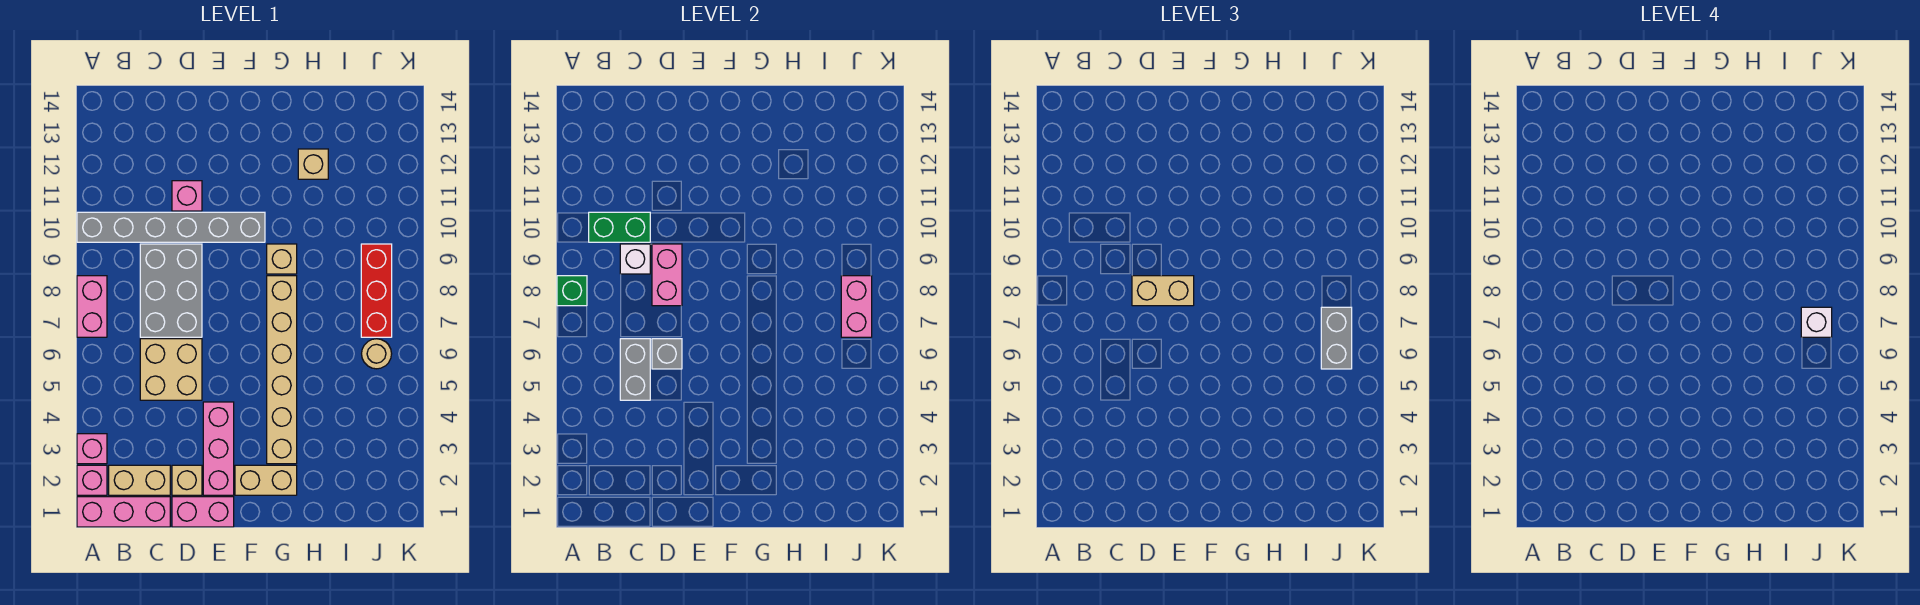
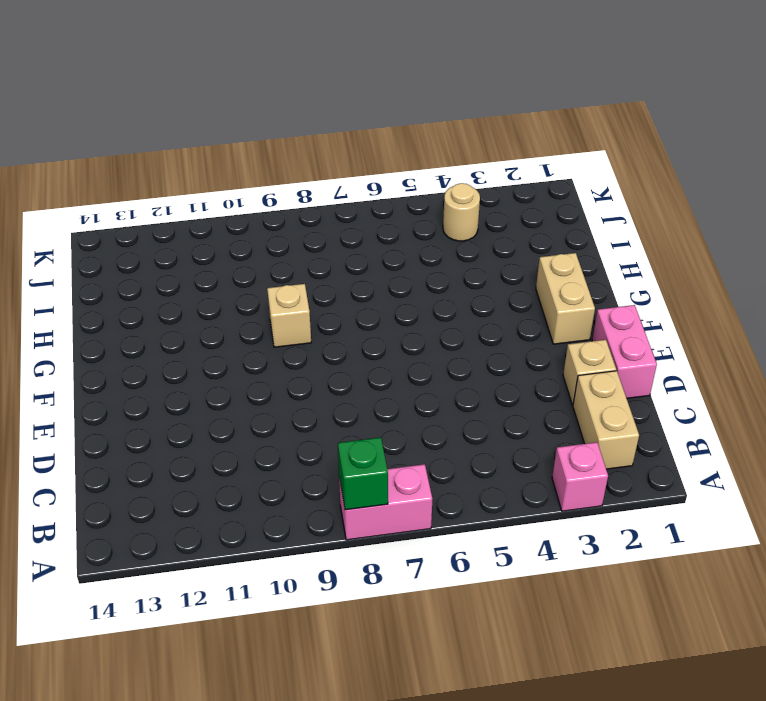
tan 1x1 round brick [443,183,480,241] -> tan 1x1 round brick moved to [362,339,392,369]
none -> pink 1x3 brick [77,497,170,527]
none -> pink 1x1 brick [77,465,107,495]
none -> grey 1x6 brick [77,212,265,242]

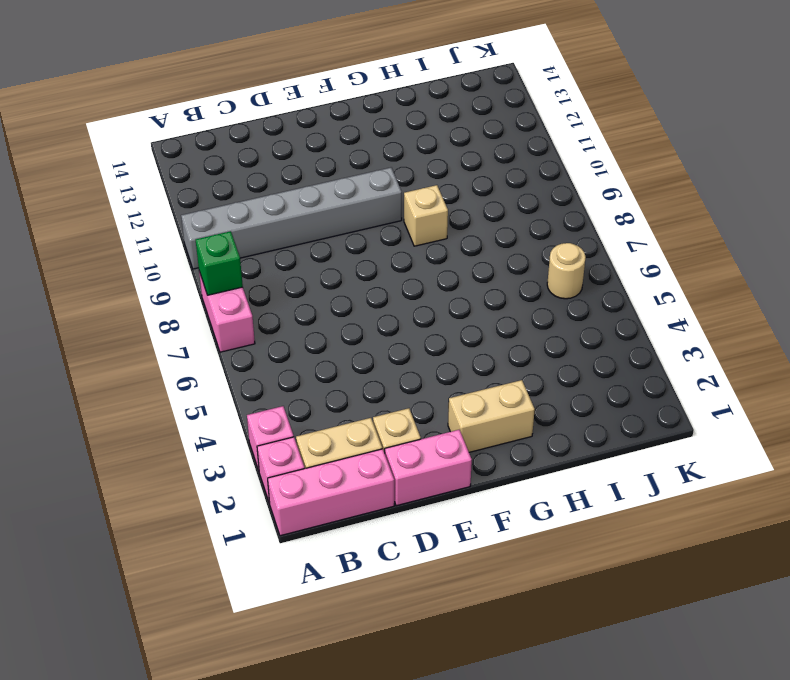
none -> tan 2x2 brick [140,339,202,400]
none -> grey 2x3 brick [140,244,202,337]
none -> pink 1x1 brick [172,181,202,211]

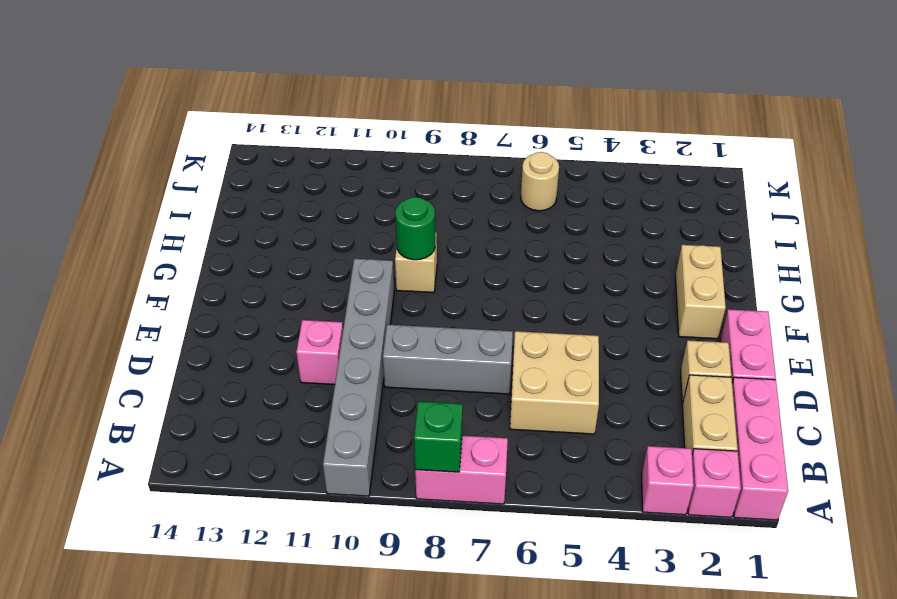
grey 1x3 brick [383,324,513,394] -> grey 2x3 brick [140,244,202,337]
green 1x1 round brick [395,197,435,260] -> none
none -> pink 1x3 brick [203,402,234,495]
none -> tan 1x6 brick [267,276,297,464]
none -> tan 1x1 brick [298,149,328,179]

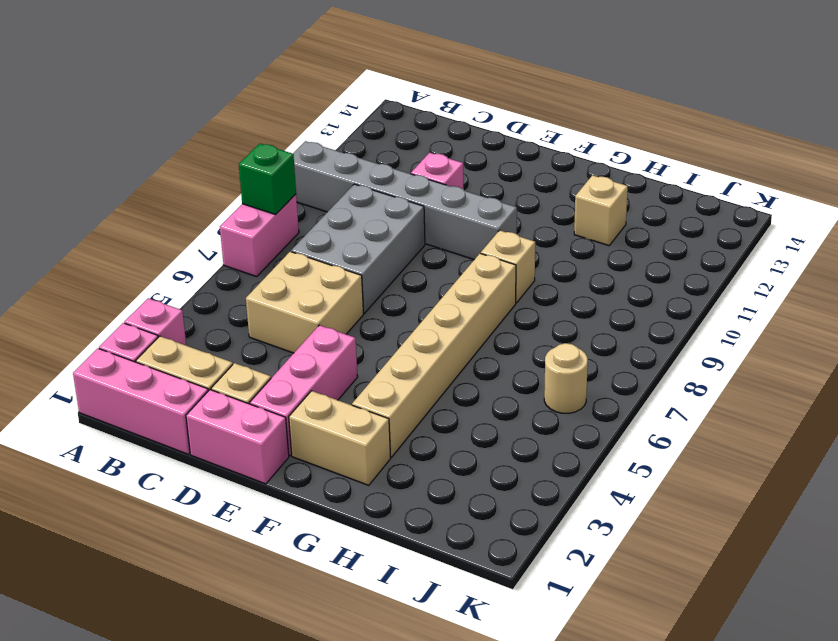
none -> red 1x3 brick [361,244,392,337]
none -> green 1x2 brick [589,212,650,242]
none -> grey 1x2 brick [620,339,650,400]

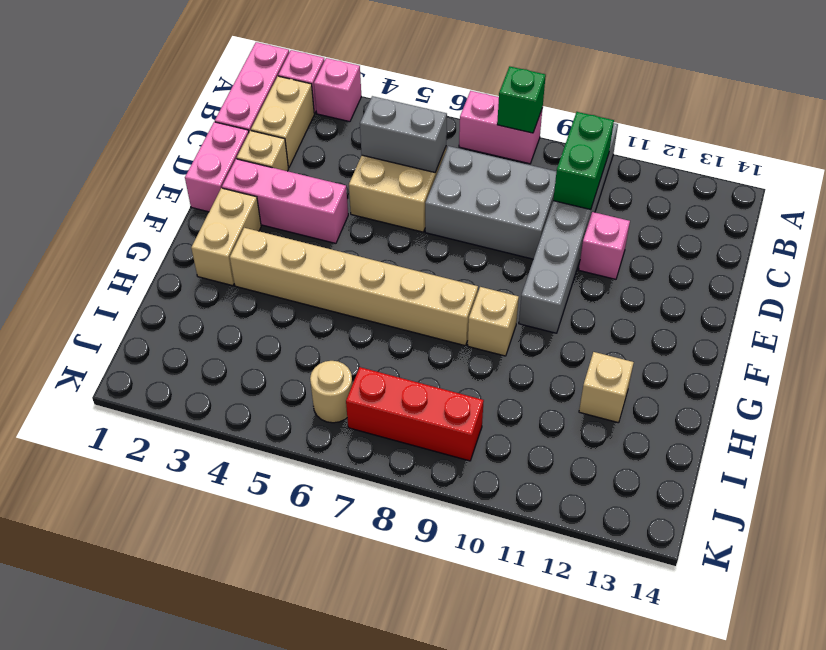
none -> white 1x1 brick [620,244,650,274]
none -> grey 1x1 brick [652,339,682,369]
none -> pink 1x2 brick [652,244,682,306]

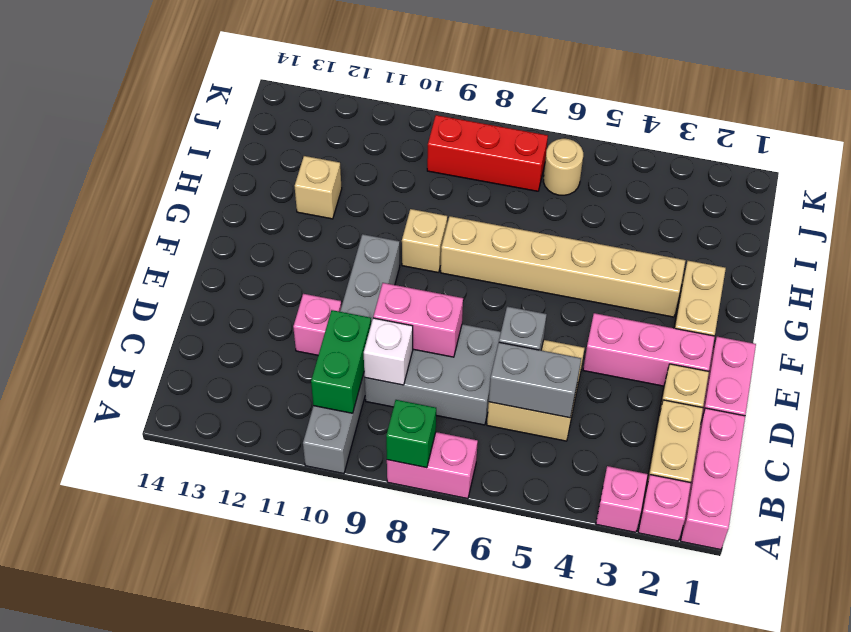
none -> pink 1x2 brick [841,276,872,337]
none -> tan 1x2 brick [1132,276,1194,306]
none -> grey 1x2 brick [1321,307,1352,369]

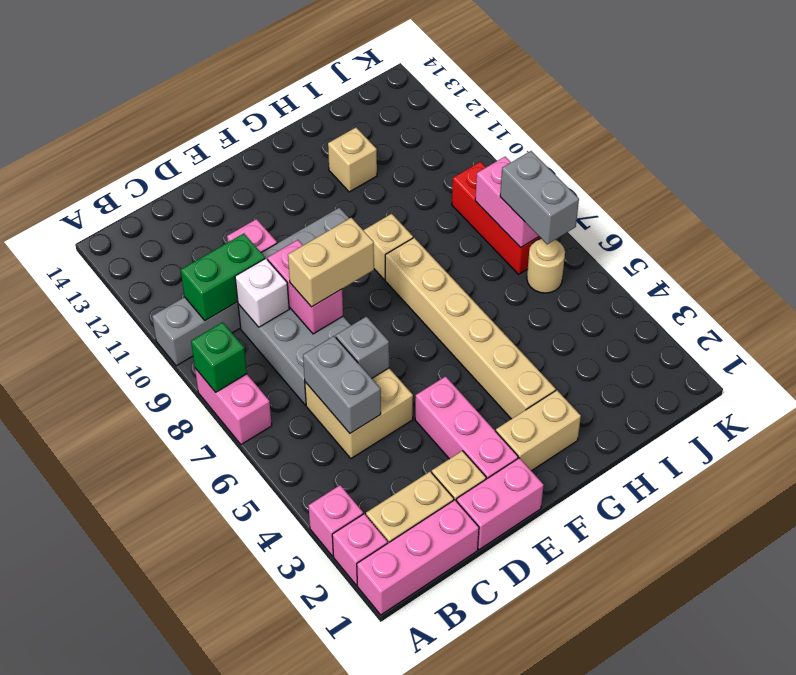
none -> white 1x1 brick [1801,307,1832,337]

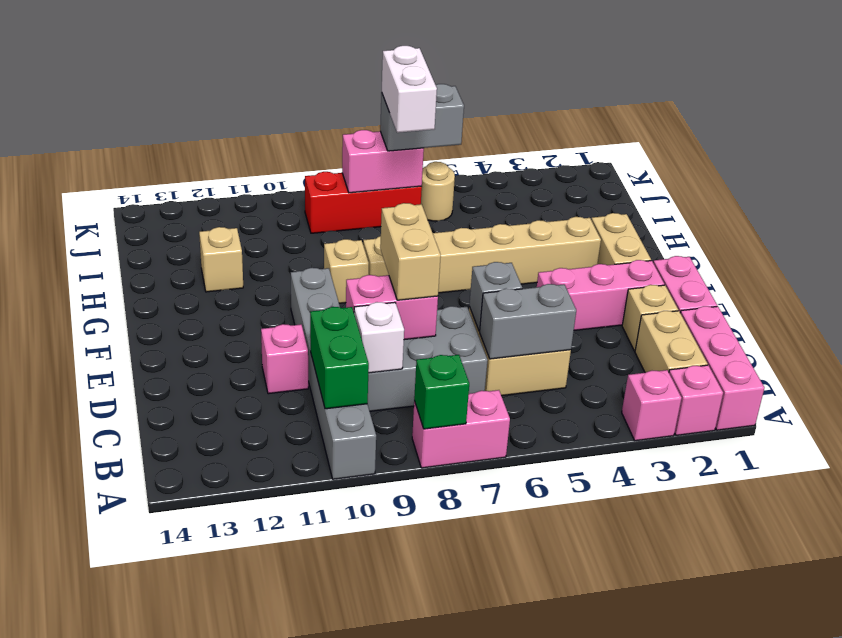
white 1x2 brick [382,46,437,133] -> white 1x1 brick [1801,307,1832,337]

